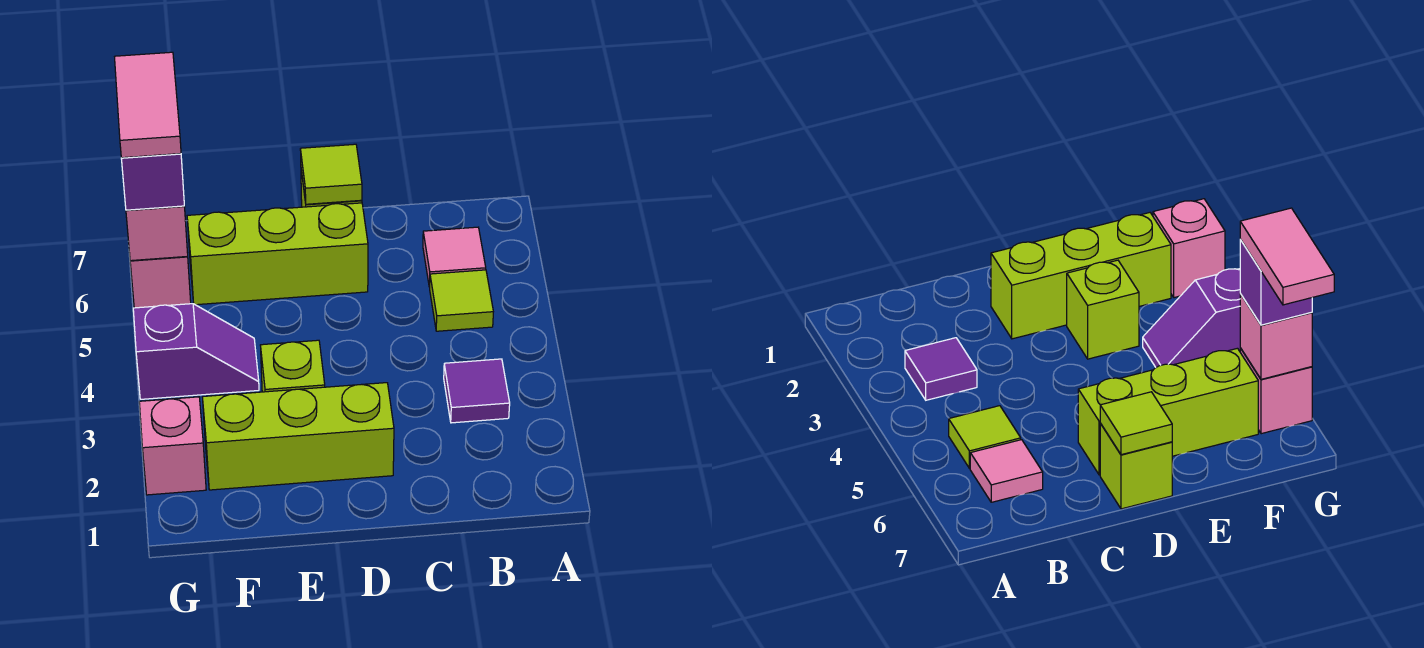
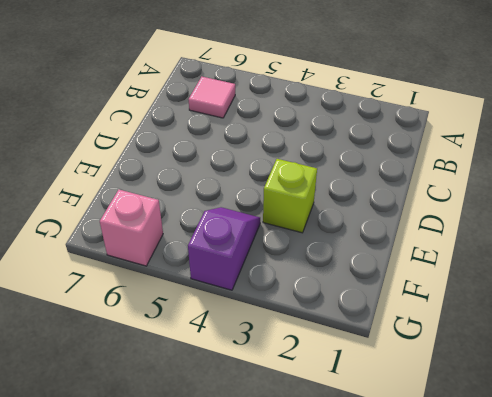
none -> purple 1x1 tile [444,359,510,423]
none -> lime 1x1 tile [430,270,493,331]
none -> lime 1x3 brick [203,383,394,490]

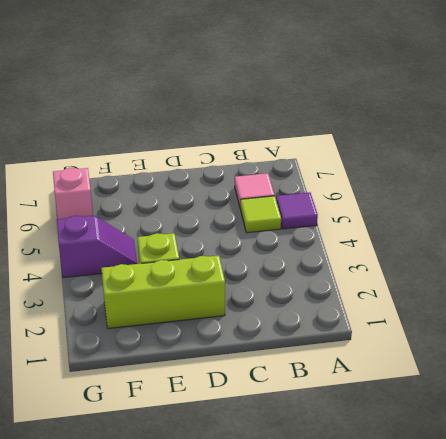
purple 1x1 tile [276,192,318,229] -> purple 1x1 tile moved to [444,359,510,423]
none -> lime 1x3 brick [187,203,368,305]
none -> lime 1x1 brick [1100,423,1172,509]
none -> pink 1x1 brick [139,397,206,495]

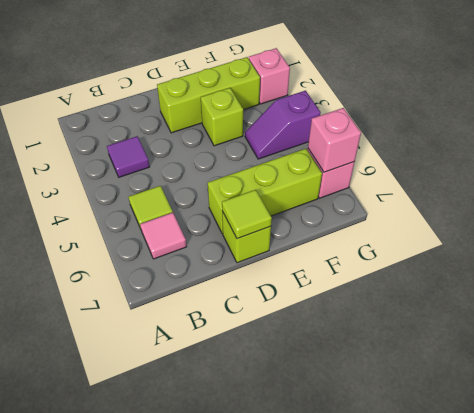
none -> purple 1x1 brick [121,154,184,210]
none -> pink 1x2 tile [115,52,181,158]

